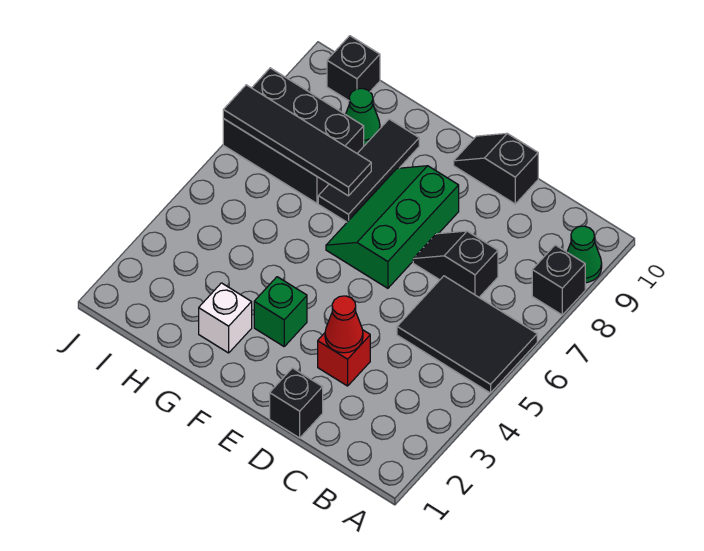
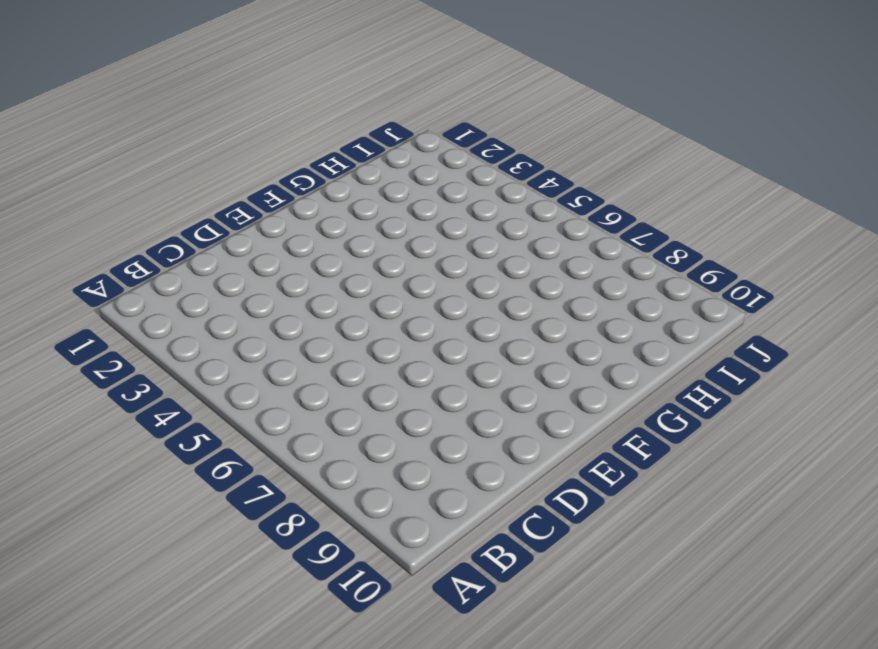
none -> black 2x3 tile [397,276,537,393]
none -> black 1x1 brick [532,245,585,315]
none -> green 1x1 cone [567,226,602,283]

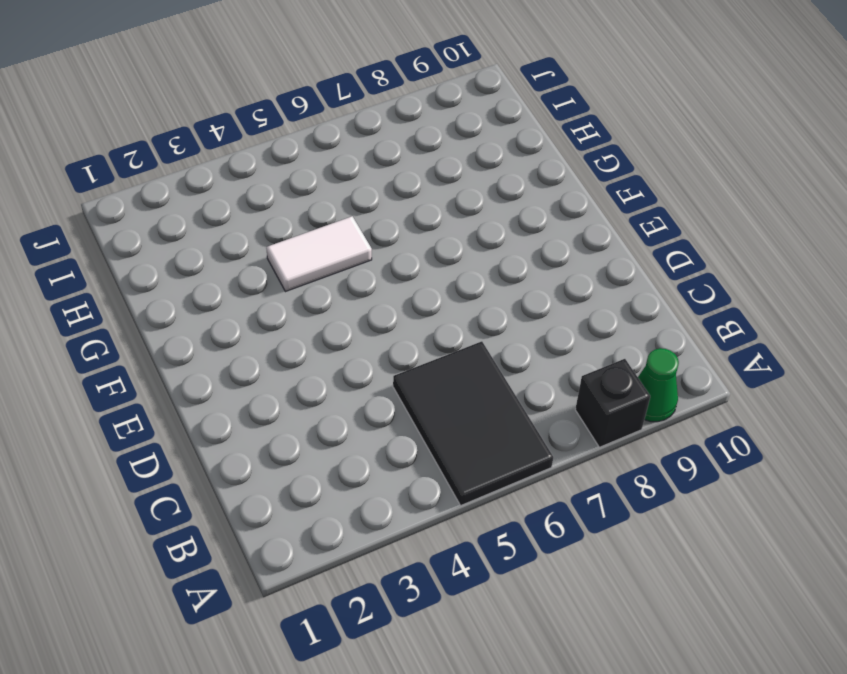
white 1x2 tile [266,216,372,292] -> none
none -> black 1x2 slope [413,231,498,297]
none -> black 1x1 brick [270,368,323,438]
none -> red 1x1 brick [318,330,370,386]

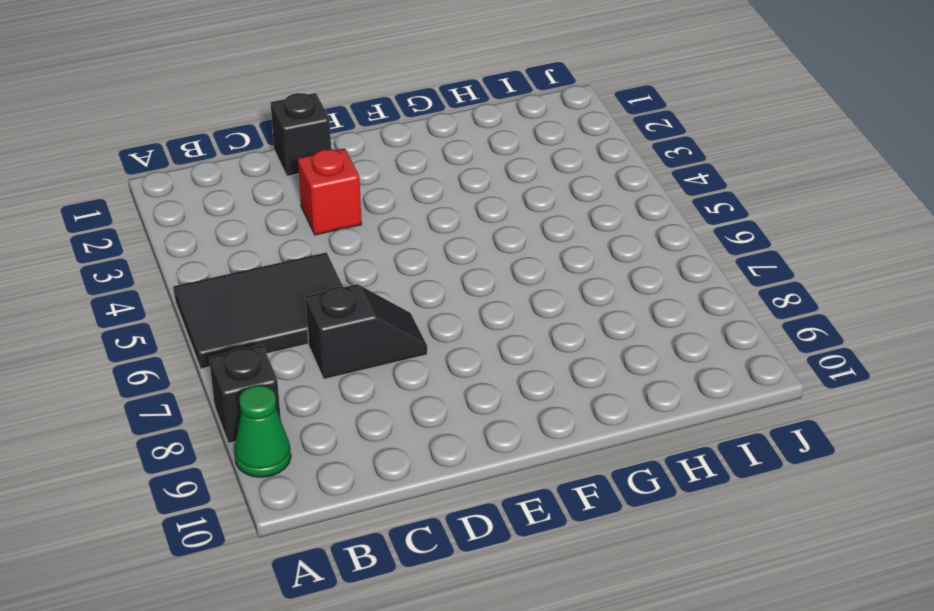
none -> black 1x2 slope [454,133,538,204]
none -> green 2x3 slope [326,166,459,288]
none -> green 1x1 brick [254,277,307,346]

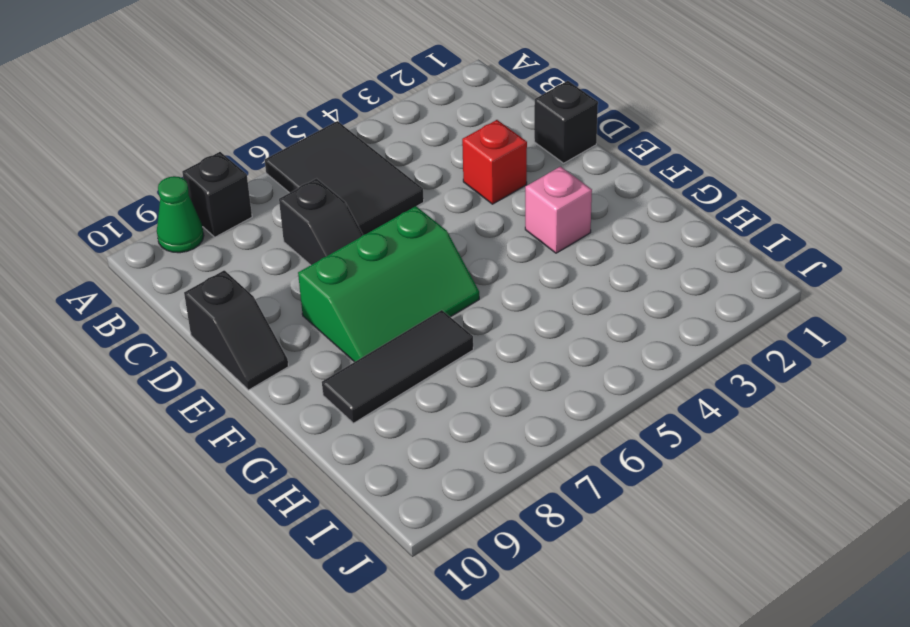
pink 1x1 brick [525,167,592,253] -> green 1x1 brick [254,277,307,346]
none -> white 1x1 brick [199,283,252,353]
none -> black 2x3 brick [223,68,364,203]
none -> green 1x1 cone [346,88,380,145]

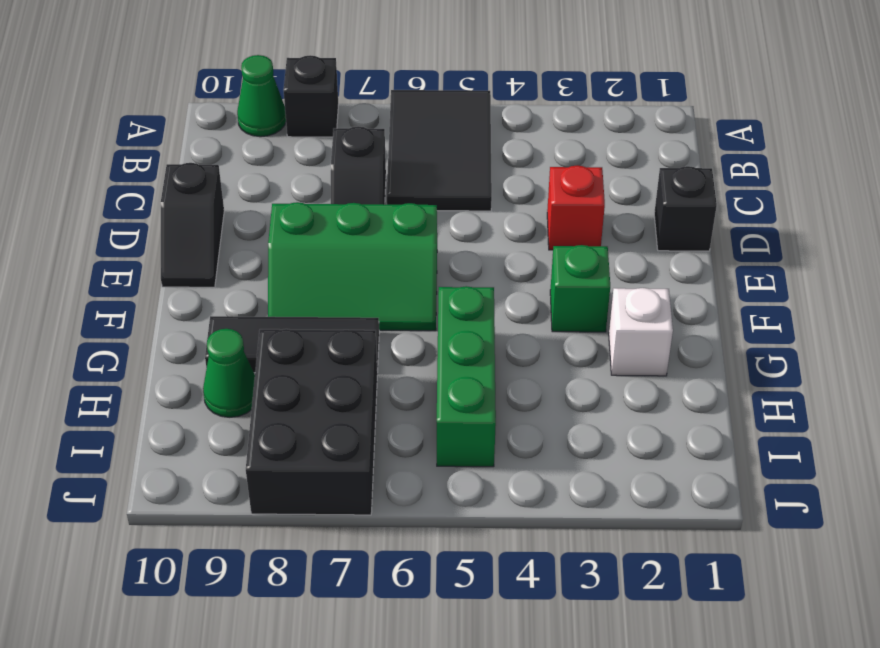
green 1x3 brick [437,286,496,467] -> none
none -> black 1x1 brick [327,36,380,101]
none -> red 1x1 cone [325,296,363,353]
none -> black 1x4 tile [223,85,371,196]

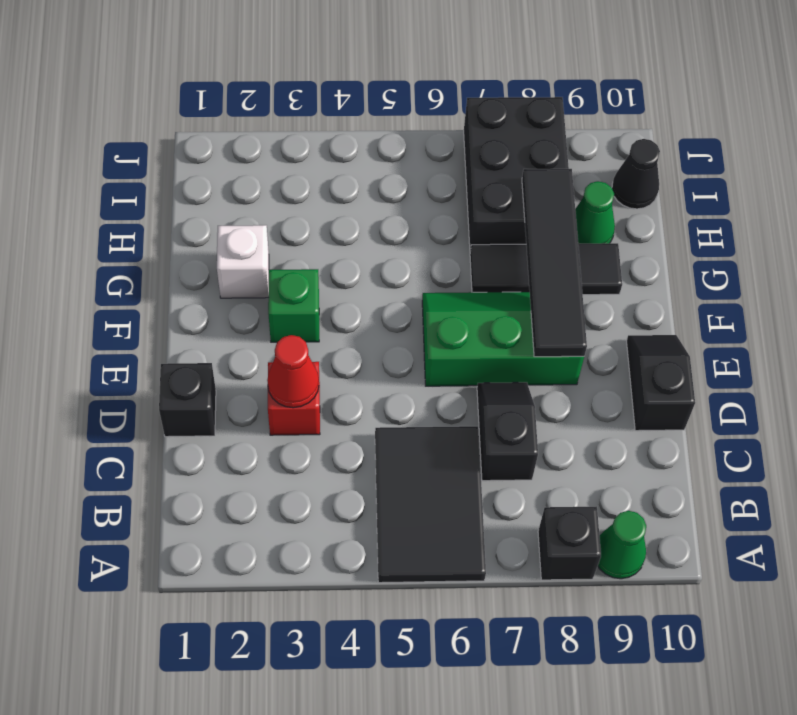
black 1x4 tile [522,169,587,357] -> black 1x4 tile moved to [223,85,371,196]
black 1x1 cone [612,139,660,209] -> black 1x1 brick [327,36,380,101]

